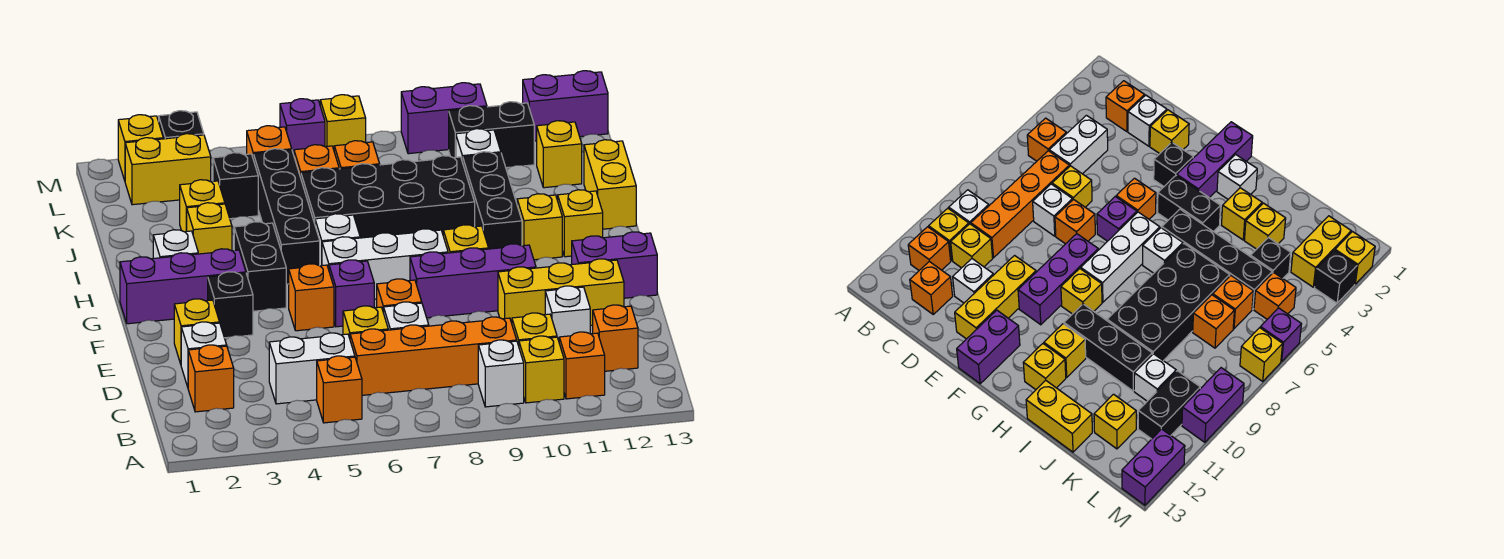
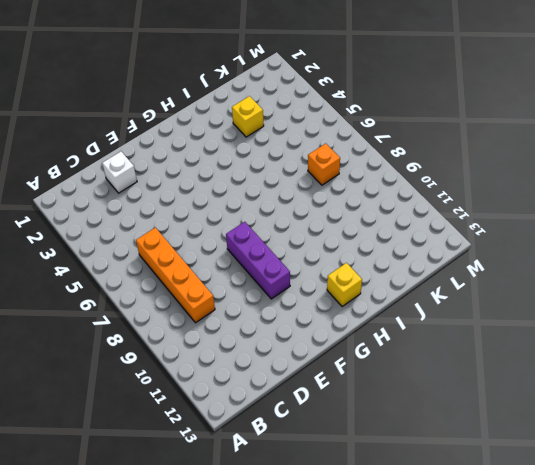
none -> orange 1x1 brick [317,356,362,423]
none -> white 1x1 brick [478,340,524,407]
none -> yellow 1x1 brick [519,336,564,403]
none -> orange 1x1 brick [559,332,605,399]

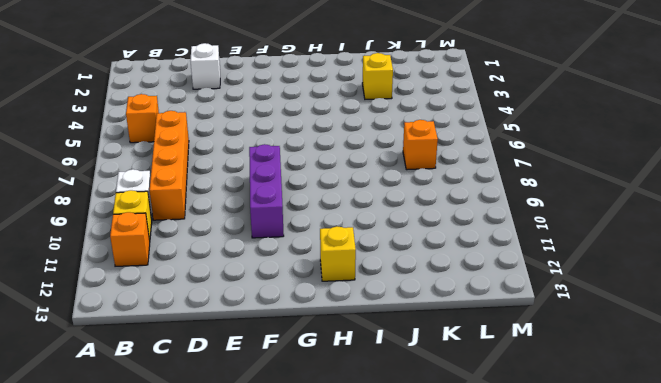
none -> orange 1x1 brick [188,345,234,412]
none -> white 1x2 brick [269,333,355,404]
none -> yellow 1x1 brick [512,313,557,346]
none -> orange 1x1 brick [593,305,638,371]

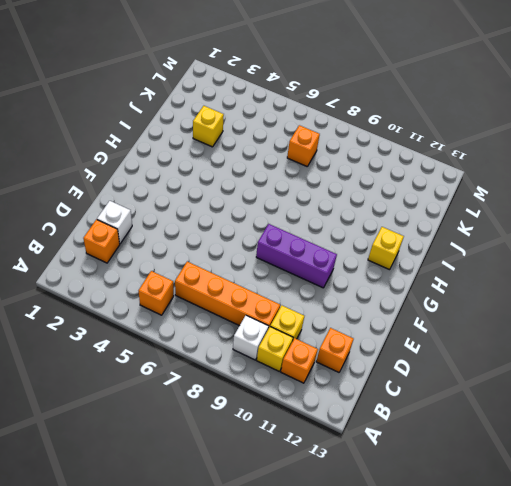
none -> white 1x2 brick [269,333,355,404]
none -> yellow 1x1 brick [343,306,388,338]
none -> white 1x1 brick [384,302,429,330]
none -> white 1x1 brick [545,286,590,341]

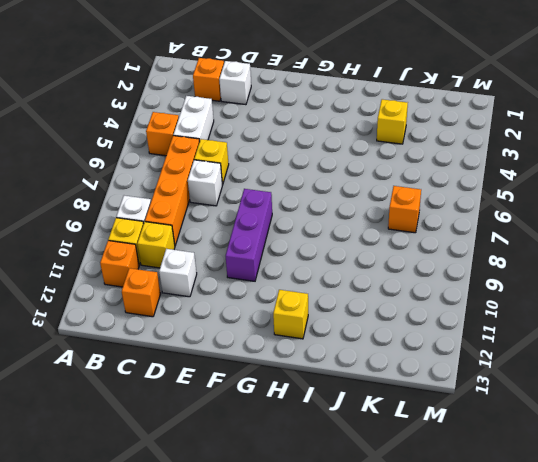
none -> yellow 1x1 brick [174,299,220,364]
none -> orange 1x1 brick [377,279,422,313]
none -> yellow 1x3 brick [498,259,624,325]
none -> black 1x1 brick [208,272,253,338]

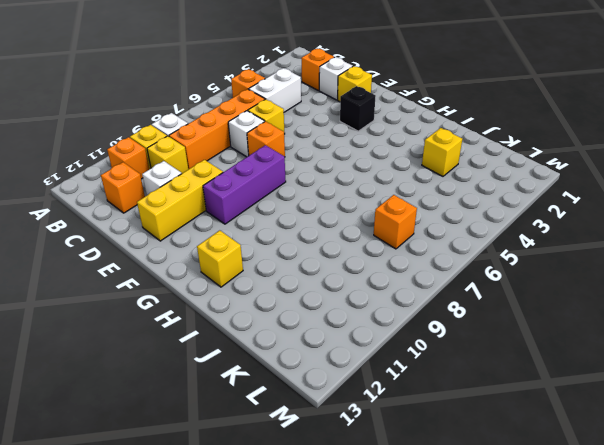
none -> orange 1x1 brick [289,264,334,331]
none -> purple 1x1 brick [329,260,374,327]
none -> purple 1x2 brick [572,232,657,298]
none -> purple 1x3 brick [120,249,246,324]

